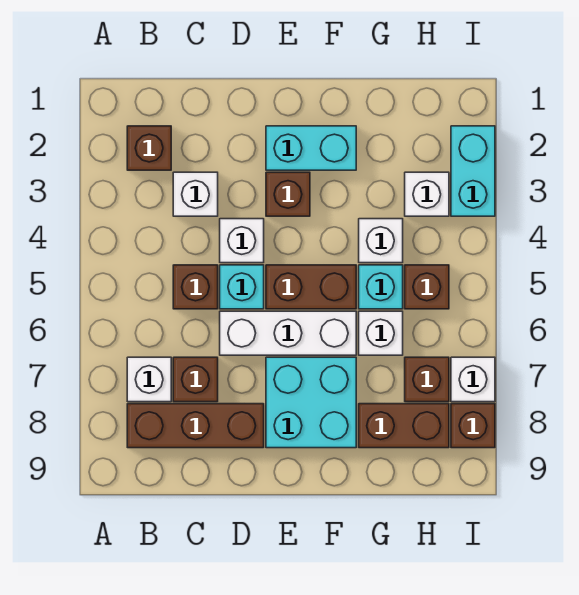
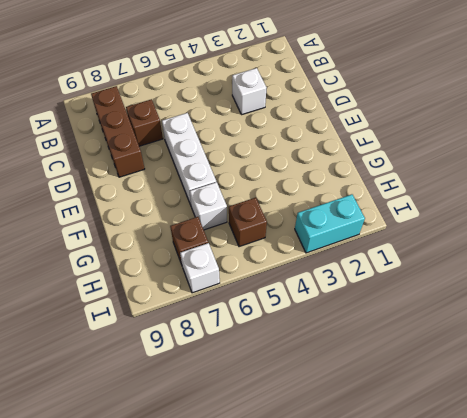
none -> brown 1x1 brick [127,126,171,170]
none -> white 1x1 brick [127,357,171,402]
none -> brown 1x1 brick [173,265,218,309]

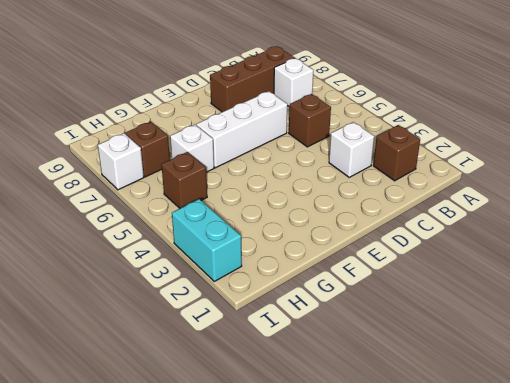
none -> brown 1x1 brick [173,357,218,402]
none -> white 1x1 brick [220,219,264,263]
none -> cyan 1x1 brick [220,265,264,309]

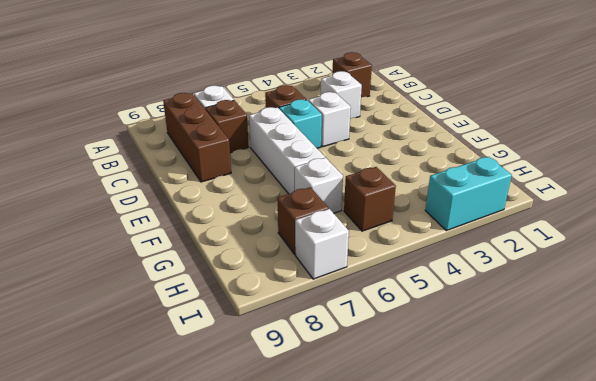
none -> cyan 1x2 brick [266,126,356,170]
none -> brown 1x1 brick [266,172,310,216]
none -> brown 1x2 brick [266,265,356,309]

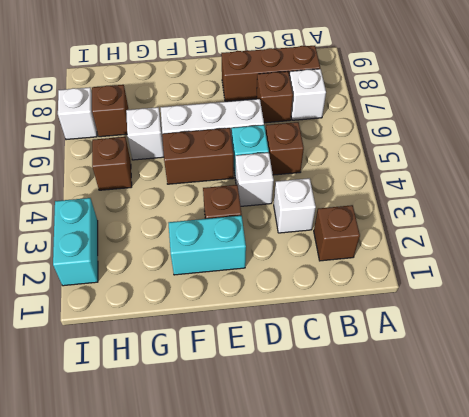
none -> cyan 2x2 brick [266,357,356,448]
none -> white 1x1 brick [359,219,403,263]
none -> cyan 1x1 brick [359,265,403,309]

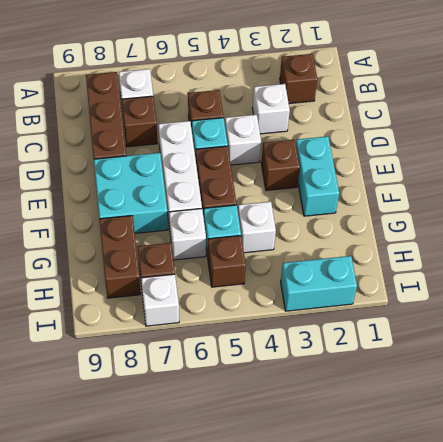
none -> white 1x1 brick [405,172,449,216]
none -> brown 1x1 brick [451,404,495,448]

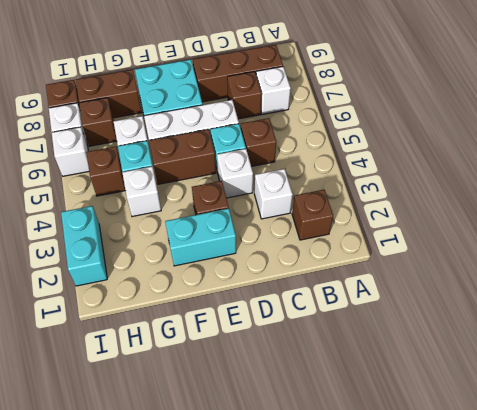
white 1x1 brick [52,127,89,176] -> white 1x1 brick moved to [405,172,449,216]

